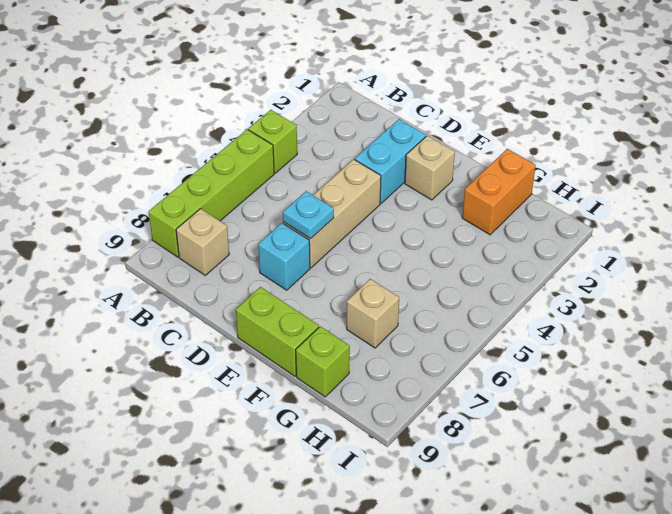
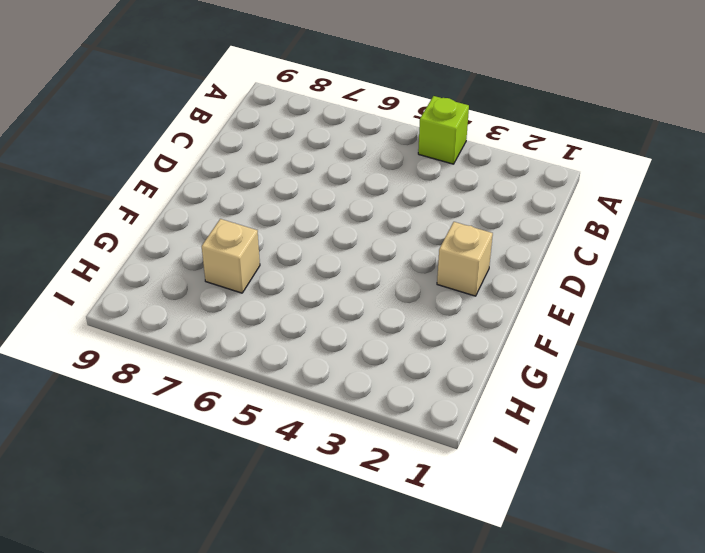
none -> lime 1x4 brick [149,129,274,257]
none -> tan 1x1 brick [176,209,229,275]
none -> cyan 1x2 brick [355,119,426,203]

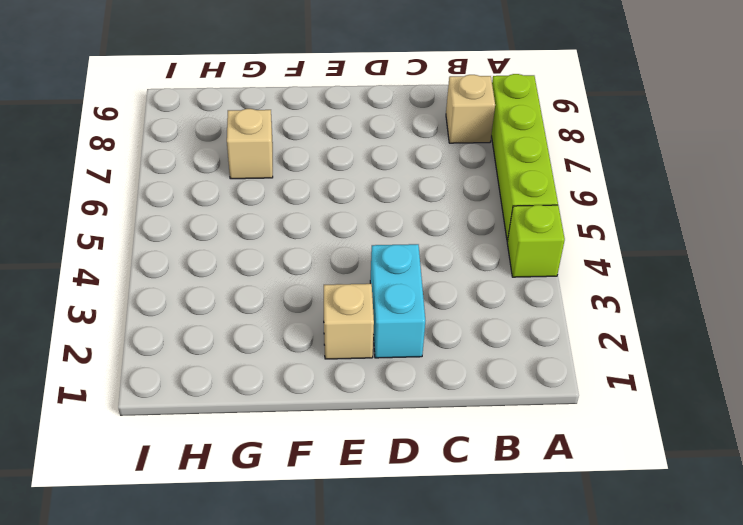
none -> tan 1x3 brick [283,159,381,268]
none -> cyan 1x1 brick [258,223,310,290]
none -> lime 1x2 brick [236,287,319,376]

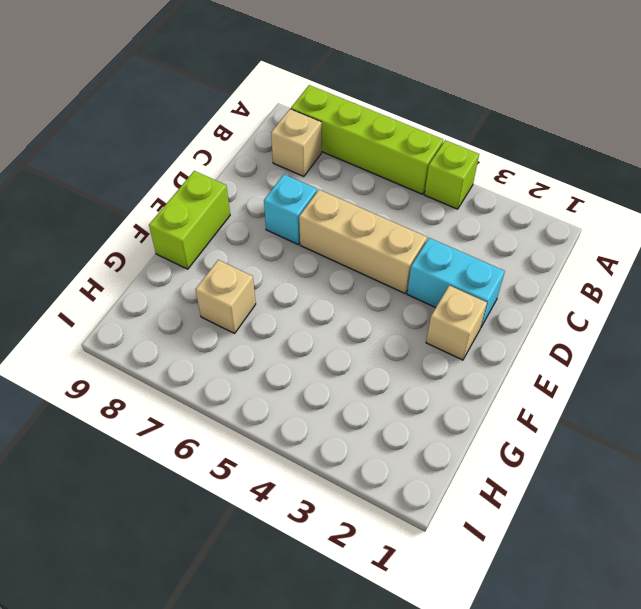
none -> orange 1x2 brick [462,149,536,235]
none -> lime 1x1 brick [296,326,350,397]
none -> cyan 1x1 plate [283,191,334,239]

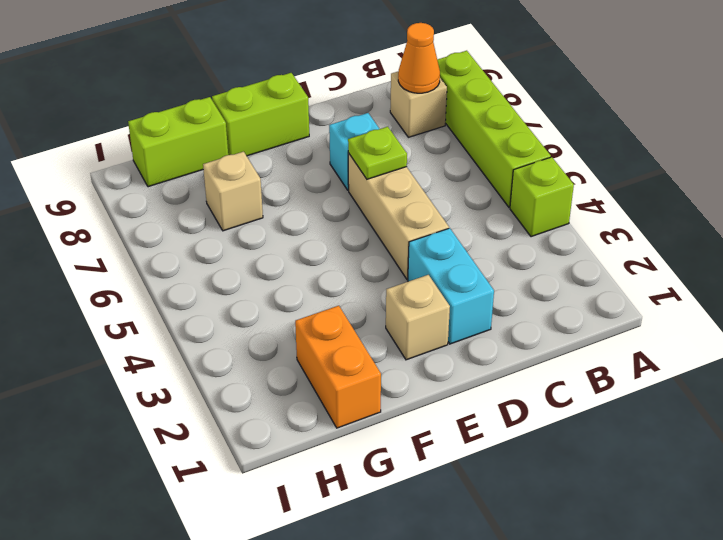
orange 1x1 cone [398,23,440,93] -> none
lime 1x1 plate [348,127,407,179] -> cyan 1x1 plate [283,191,334,239]
lime 1x2 brick [128,97,228,187] -> lime 1x1 brick [296,326,350,397]

